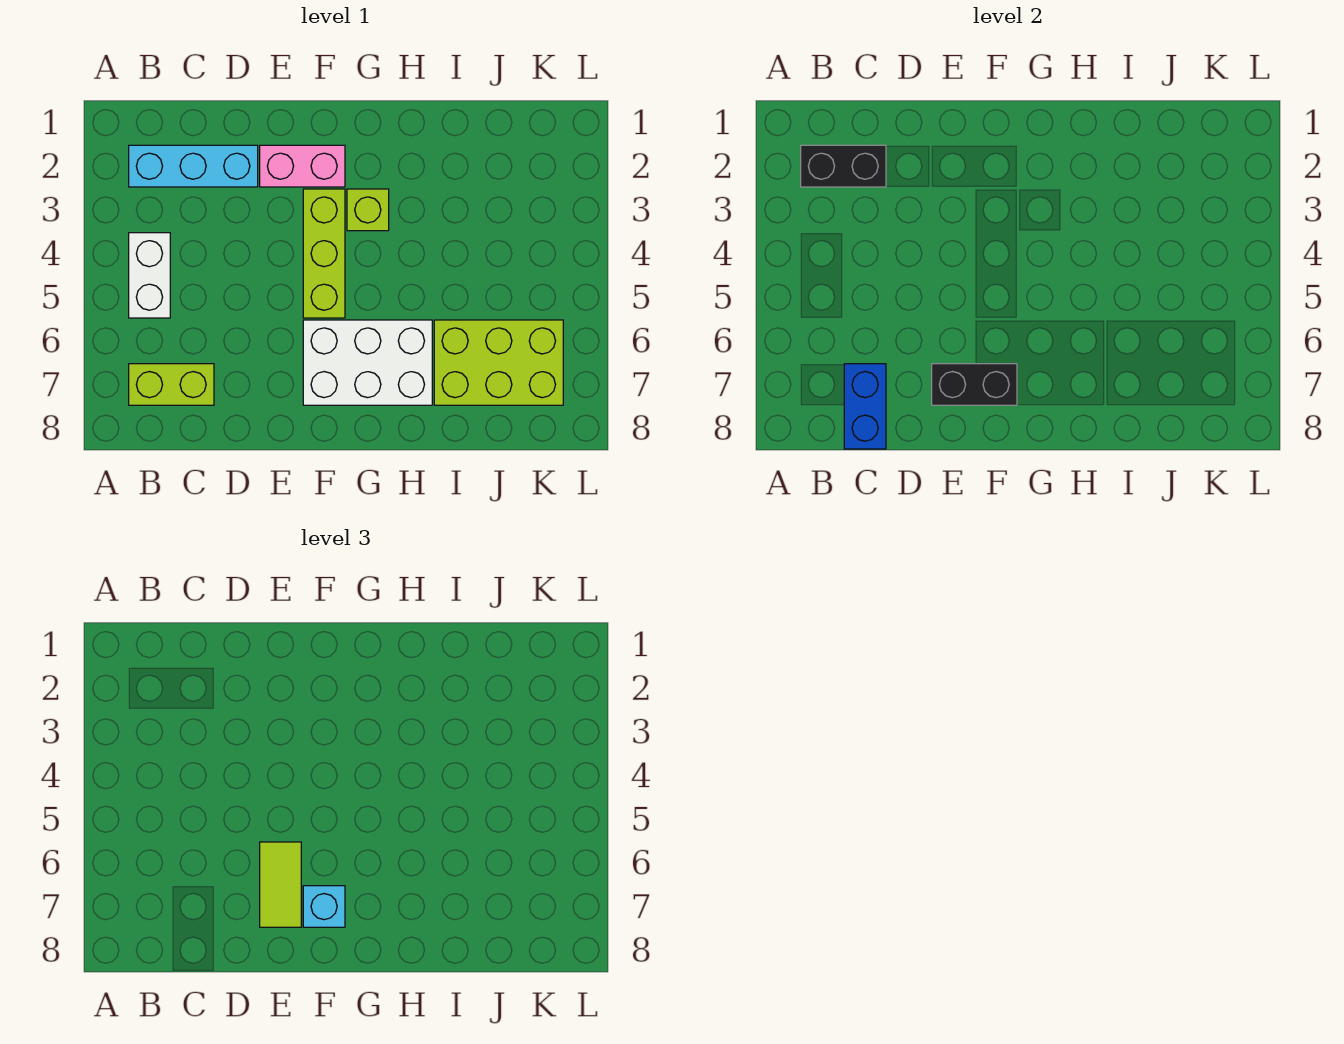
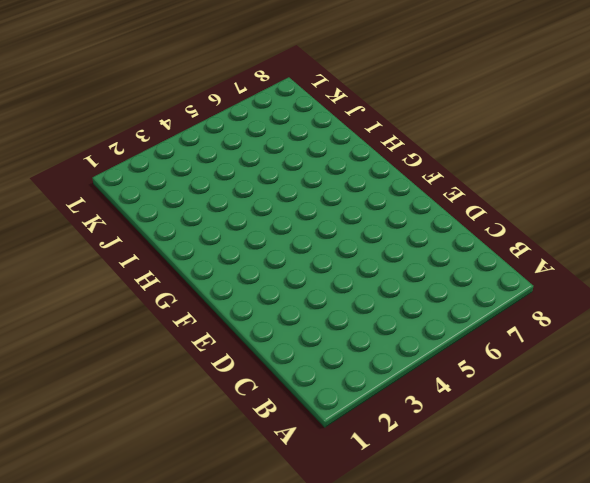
none -> cyan 1x3 brick [129,145,258,187]
none -> white 1x2 brick [129,233,170,318]
none -> lime 1x2 brick [129,364,214,405]

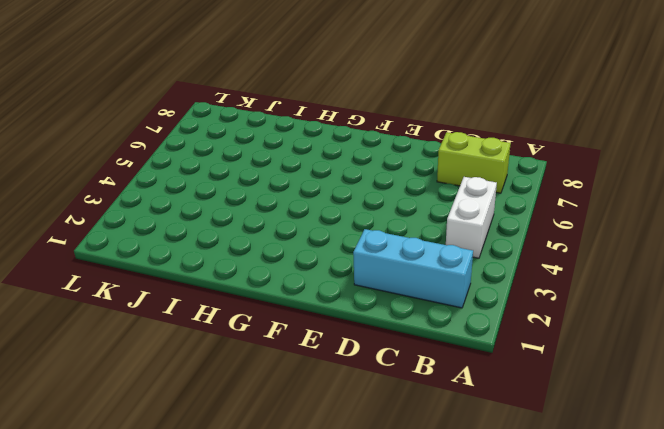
none -> pink 1x2 brick [260,145,345,187]
none -> lime 1x3 brick [303,189,345,318]
none -> white 2x3 brick [303,320,432,405]

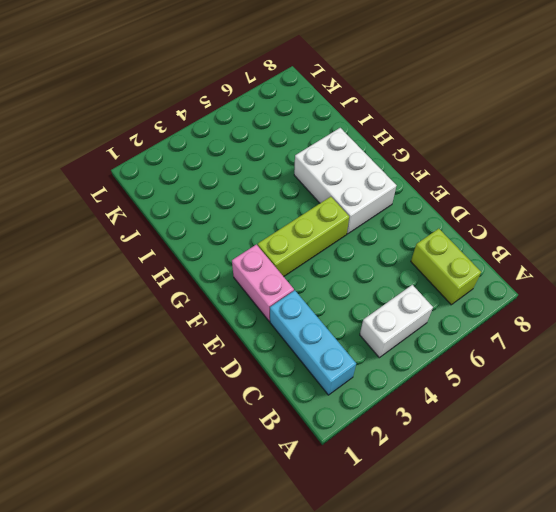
none -> lime 1x1 brick [347,189,389,231]
none -> lime 2x3 brick [434,320,563,405]
none -> black 1x2 brick [801,145,886,187]

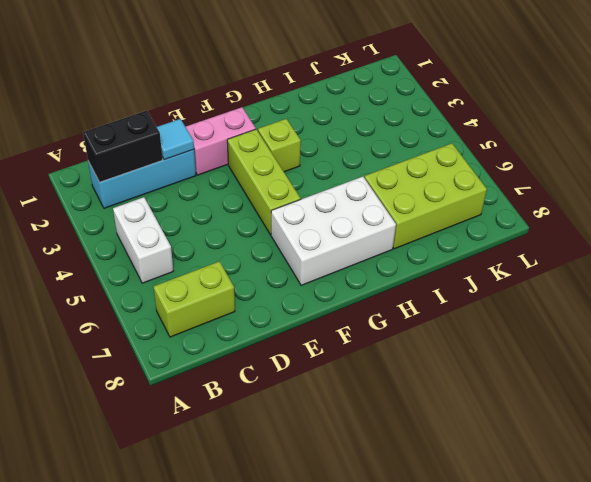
cyan 1x1 tile [157,119,194,160] -> none
none -> blue 1x2 brick [844,364,886,449]
none -> black 1x2 brick [932,364,1017,405]
none -> lime 1x2 tile [260,842,301,927]

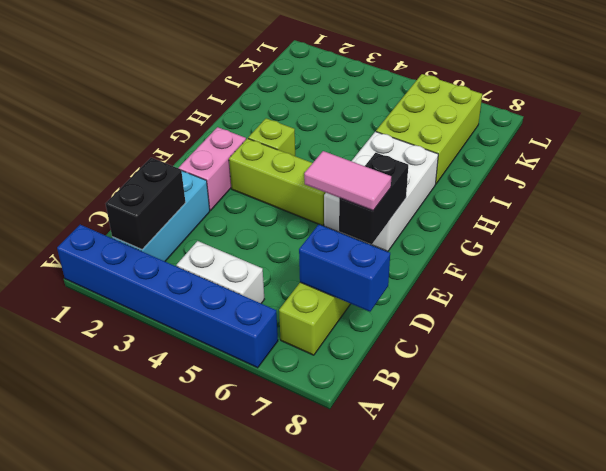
blue 1x6 brick [57,225,278,368] -> none
pink 1x2 tile [304,151,391,211] -> lime 1x2 tile [260,842,301,927]
none -> cyan 1x1 brick [303,886,345,927]

